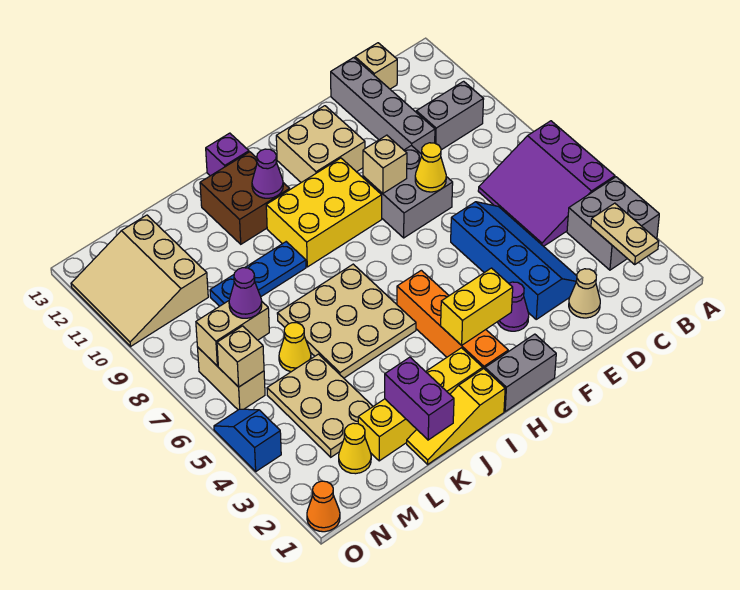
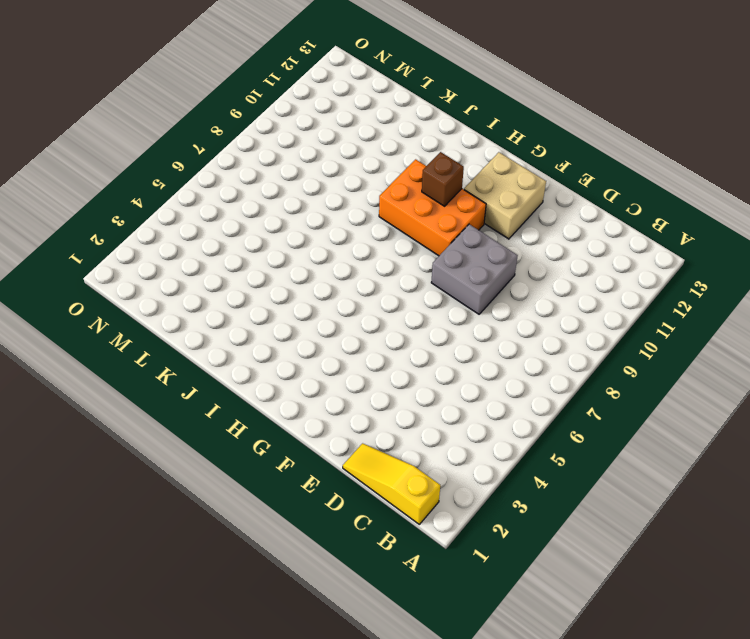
yellow 1x3 slope [343,443,440,524] -> yellow 1x3 slope moved to [407,369,505,464]
orange 2x3 brick [379,159,486,256] -> yellow 2x3 brick [266,158,382,267]
brown 1x1 brick [422,152,464,206] -> none
none -> grey 2x2 brick [567,177,659,270]
none -> purple 3x3 slope [478,121,615,246]
none -> grey 1x2 brick [416,81,484,150]
none -> tan 1x1 brick [355,43,397,89]

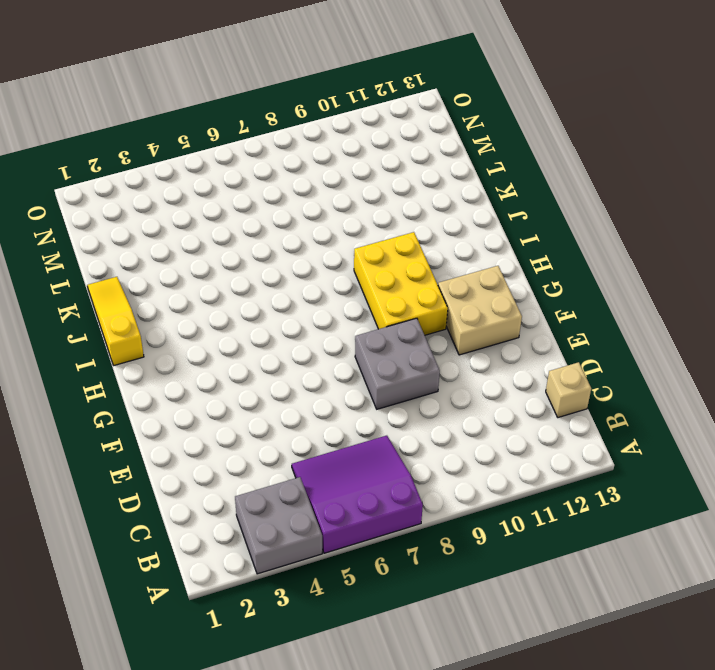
none -> grey 1x2 brick [416,81,484,150]
none -> tan 1x1 cone [569,269,600,318]
none -> blue 2x4 slope [451,202,577,319]
none -> grey 1x4 brick [331,58,435,154]

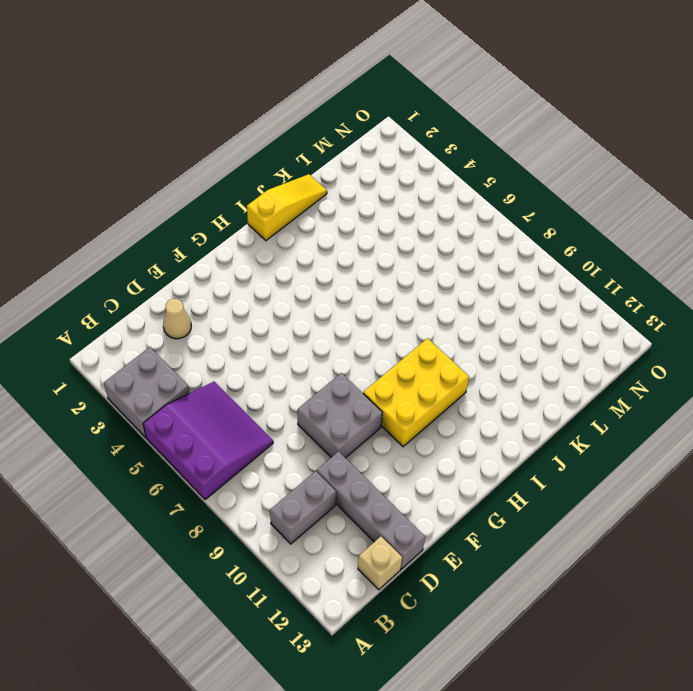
none -> blue 2x4 slope [451,202,577,319]
none -> purple 1x1 cone [498,282,529,331]
none -> tan 2x2 brick [276,106,365,183]
none -> grey 1x2 brick [485,334,556,411]

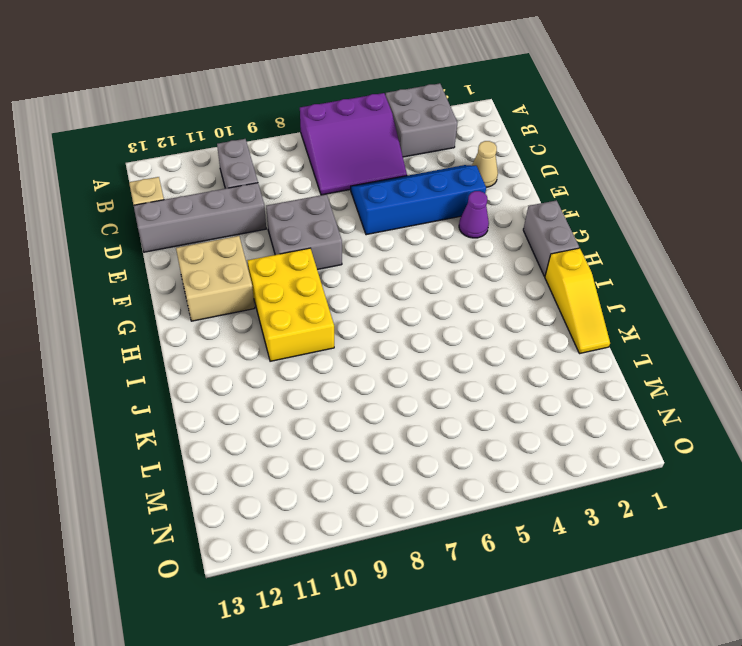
none -> orange 1x4 brick [397,270,508,369]
none -> yellow 1x4 brick [358,348,483,461]
none -> tan 3x3 plate [277,264,416,378]
none -> brown 2x2 brick [200,152,290,244]

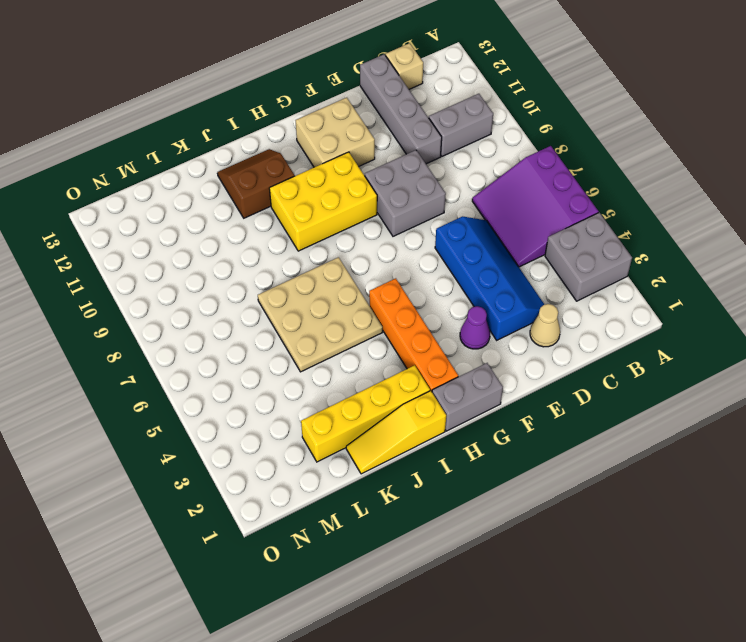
brown 2x2 slope [217,149,295,218] -> brown 2x2 brick [200,152,290,244]
none -> purple 1x1 brick [206,133,249,176]
none -> blue 1x3 plate [210,242,306,306]
none -> tan 2x3 plate [267,354,373,457]
none -> yellow 1x1 cone [279,323,311,372]

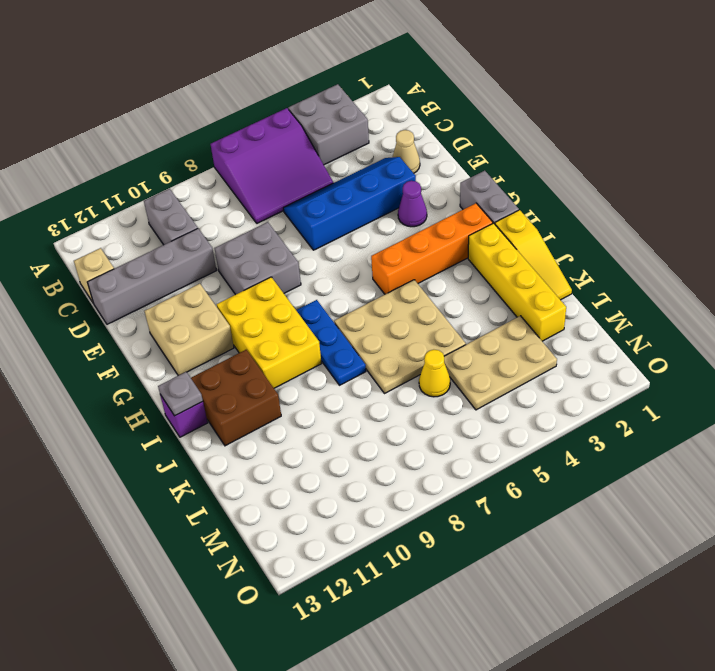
blue 1x3 plate [296,300,366,385] -> blue 1x3 plate moved to [210,242,306,306]
grey 1x1 plate [158,372,203,416] -> none
none -> yellow 1x1 cone [339,423,371,474]
none -> tan 3x3 slope [71,215,208,346]
none -> tan 1x2 brick [198,348,265,410]
none -> orange 1x1 cone [307,481,340,532]

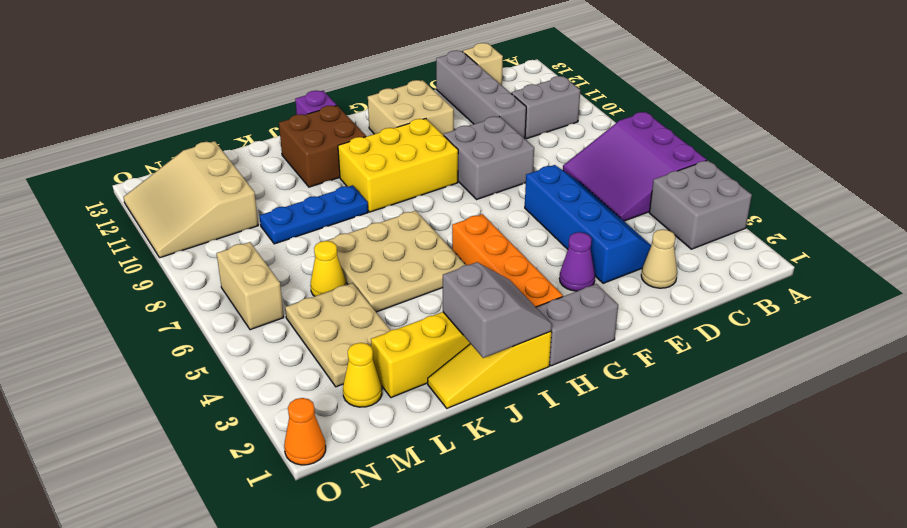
grey 2x2 slope [443,262,552,358] -> none
none -> blue 1x2 slope [214,409,281,471]
none -> tan 1x2 plate [591,203,659,264]
none -> yellow 1x1 cone [415,143,446,192]
none -> tan 1x1 brick [363,135,407,193]

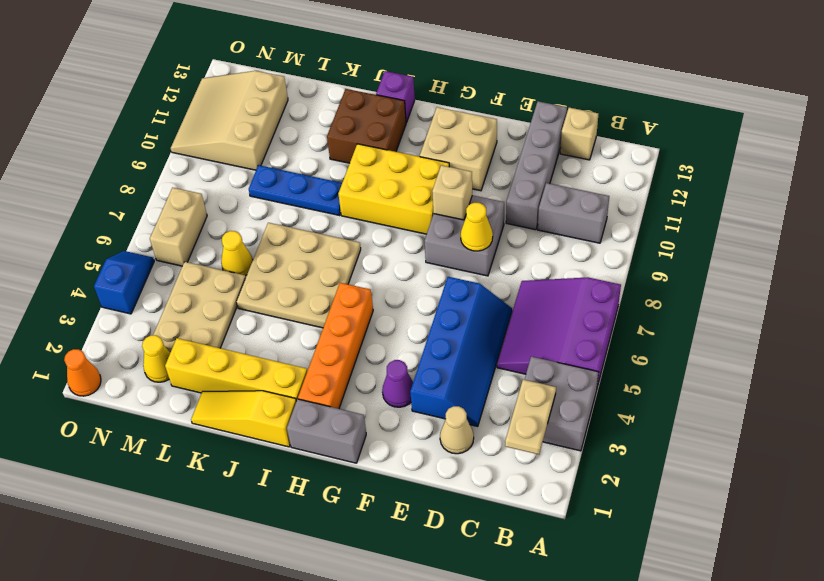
none -> yellow 1x2 brick [441,268,513,345]
none -> purple 1x1 cone [252,149,283,198]
none -> purple 1x2 brick [385,357,454,440]
none -> tan 1x2 brick [196,301,269,366]

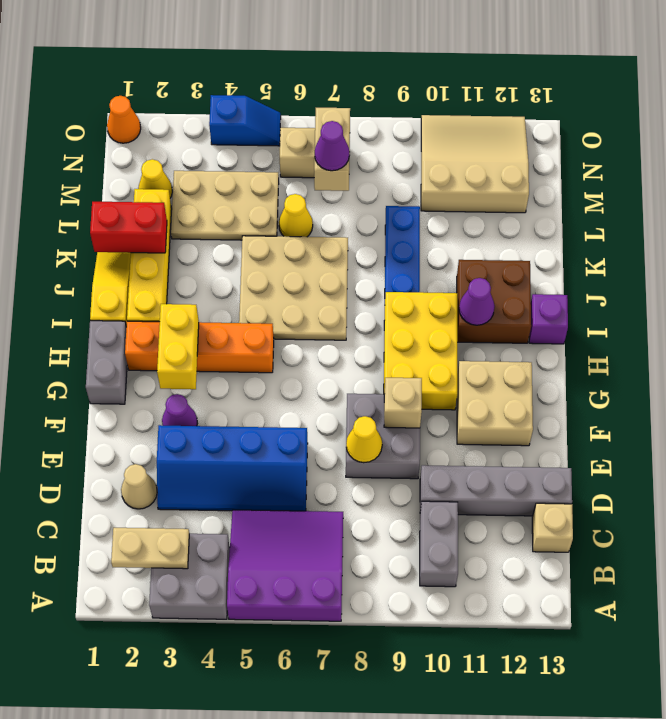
red 1x2 brick [90,202,167,253] -> purple 1x2 brick [385,357,454,440]
none -> tan 1x1 brick [217,326,264,387]

